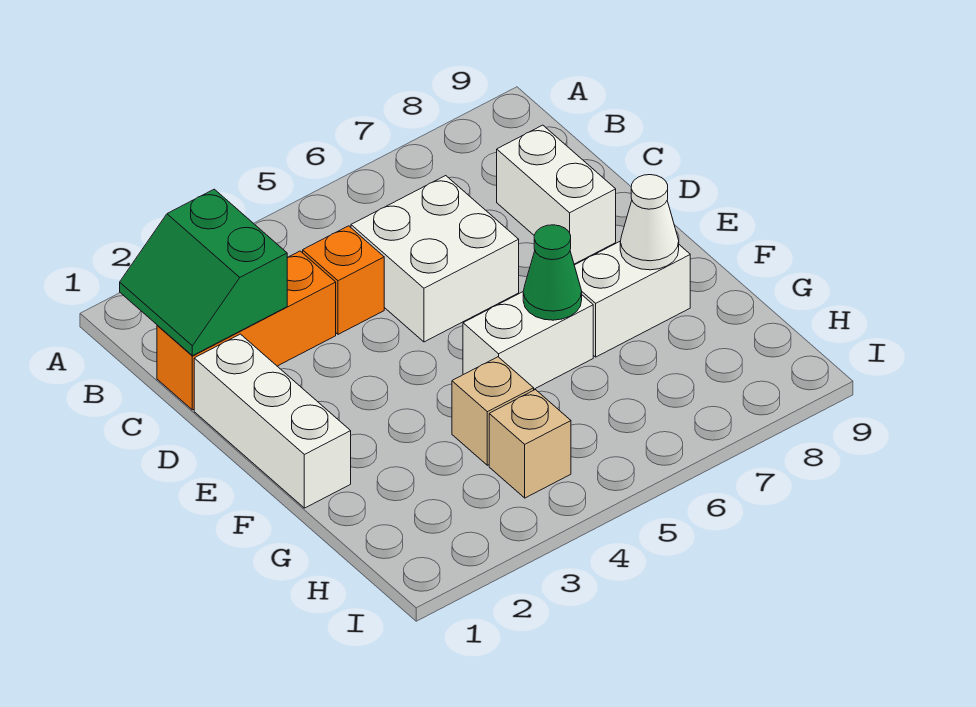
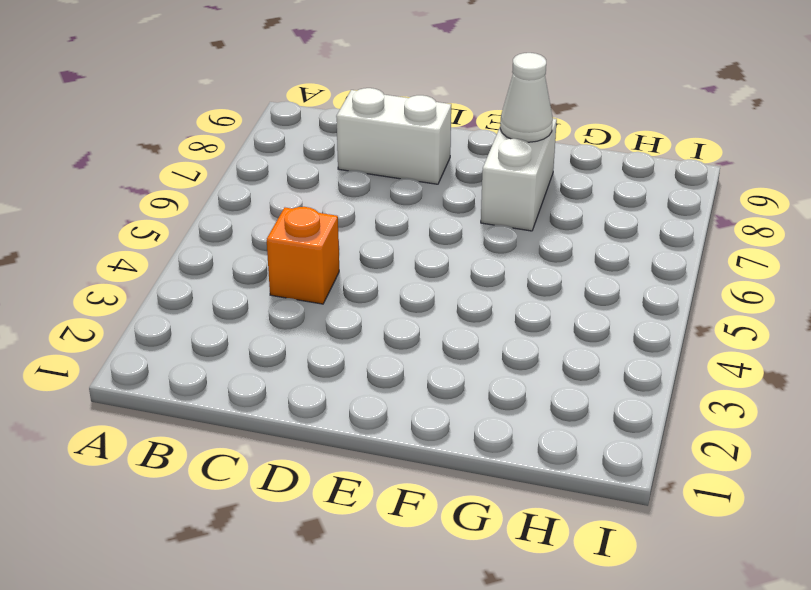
none -> orange 1x3 brick [157,251,336,410]
none -> white 2x2 brick [351,176,519,342]
none -> white 1x3 brick [194,334,351,508]

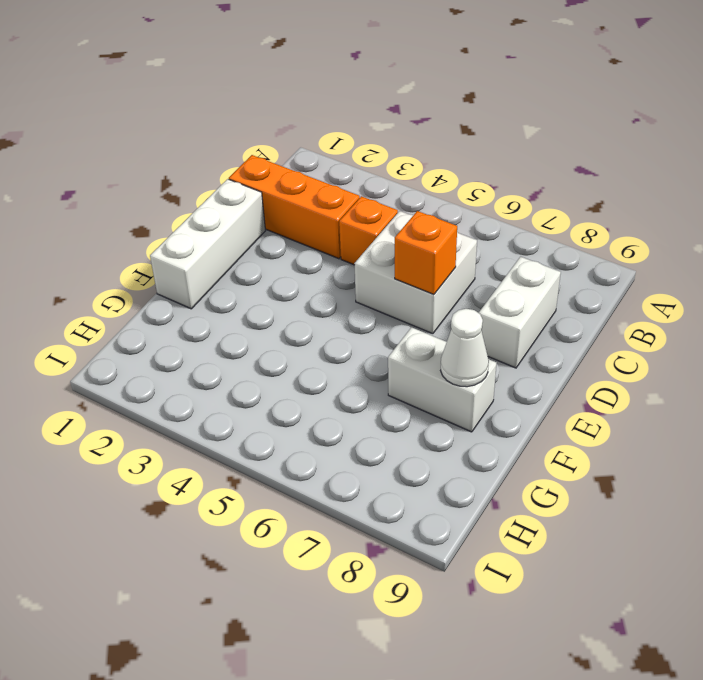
orange 1x1 brick [395,211,457,295] -> none
none -> white 1x2 brick [463,292,593,389]
none -> tan 1x1 brick [452,357,534,465]
none -> tan 1x1 brick [489,390,571,498]

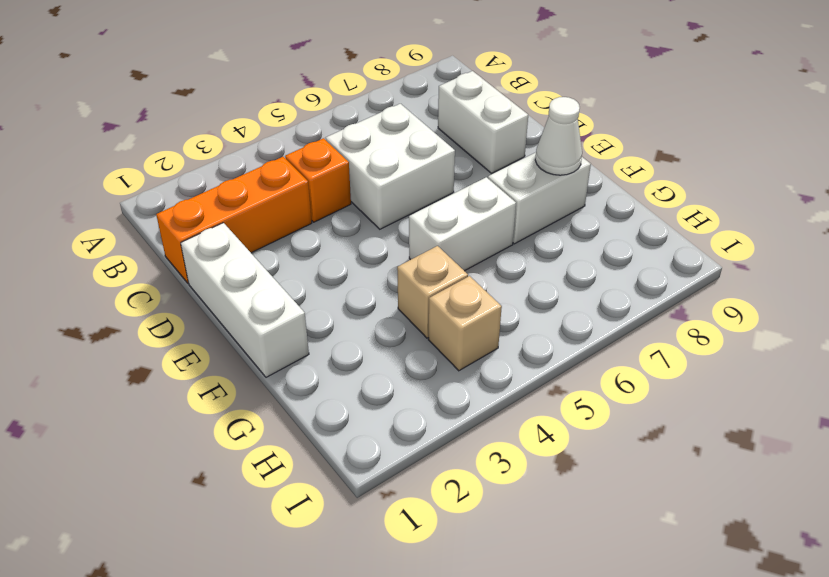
none -> green 2x2 slope [120,189,287,356]
none -> green 1x1 cone [523,225,582,320]

